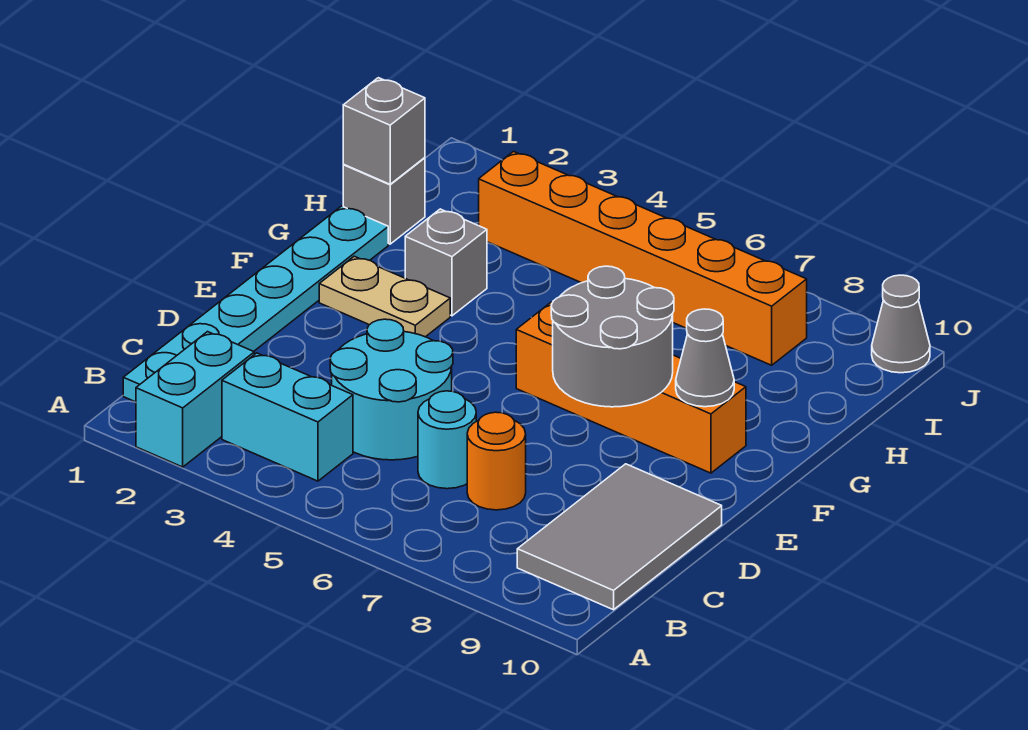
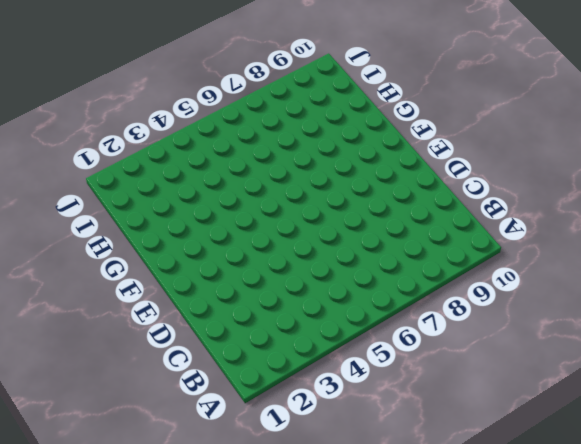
none -> cyan 1x2 brick [136,332,254,467]
none -> cyan 1x6 plate [123,206,388,402]
none -> cyan 1x2 brick [222,353,353,481]

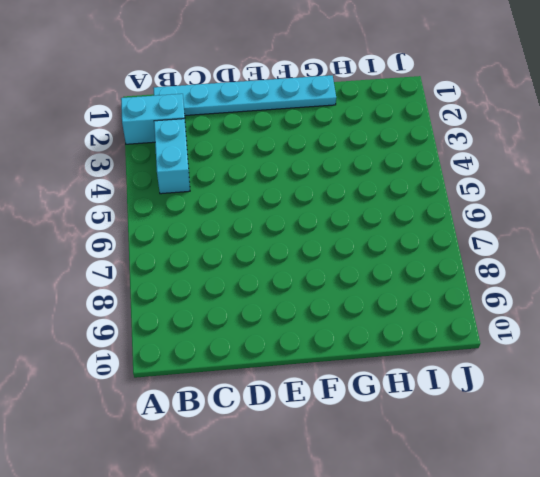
none -> grey 2x3 tile [517,464,722,610]
none -> cyan 2x2 round brick [330,319,453,460]
none -> cyan 1x1 round brick [418,391,476,489]

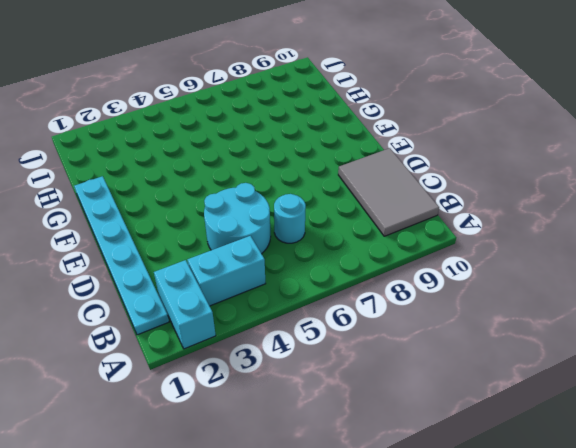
none -> orange 1x1 round brick [467,412,526,510]
none -> tan 1x2 plate [319,256,450,337]
none -> orange 1x4 brick [516,302,746,473]

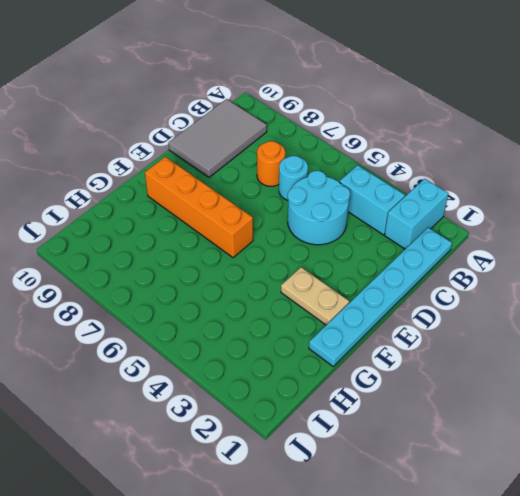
none -> grey 1x1 brick [405,209,487,316]
none -> grey 1x1 brick [343,158,425,244]
none -> orange 1x6 brick [479,152,807,365]

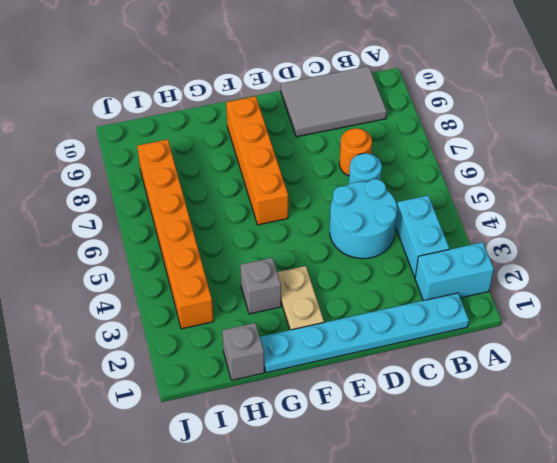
none -> grey 1x1 cone [872,275,930,373]
none -> grey 2x2 round brick [551,266,674,407]
none -> grey 1x1 cone [676,309,734,407]

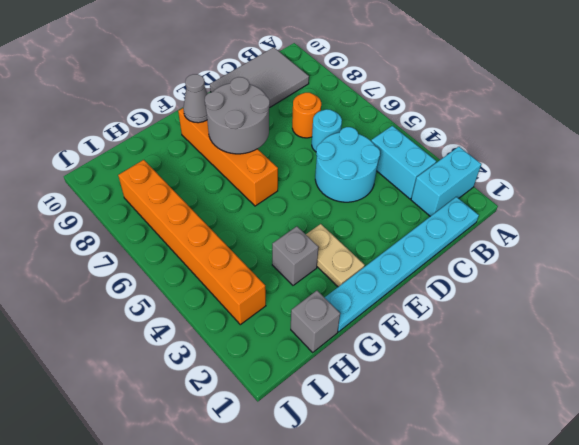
none -> grey 1x1 cone [872,275,930,373]
none -> grey 1x1 brick [343,78,425,184]

